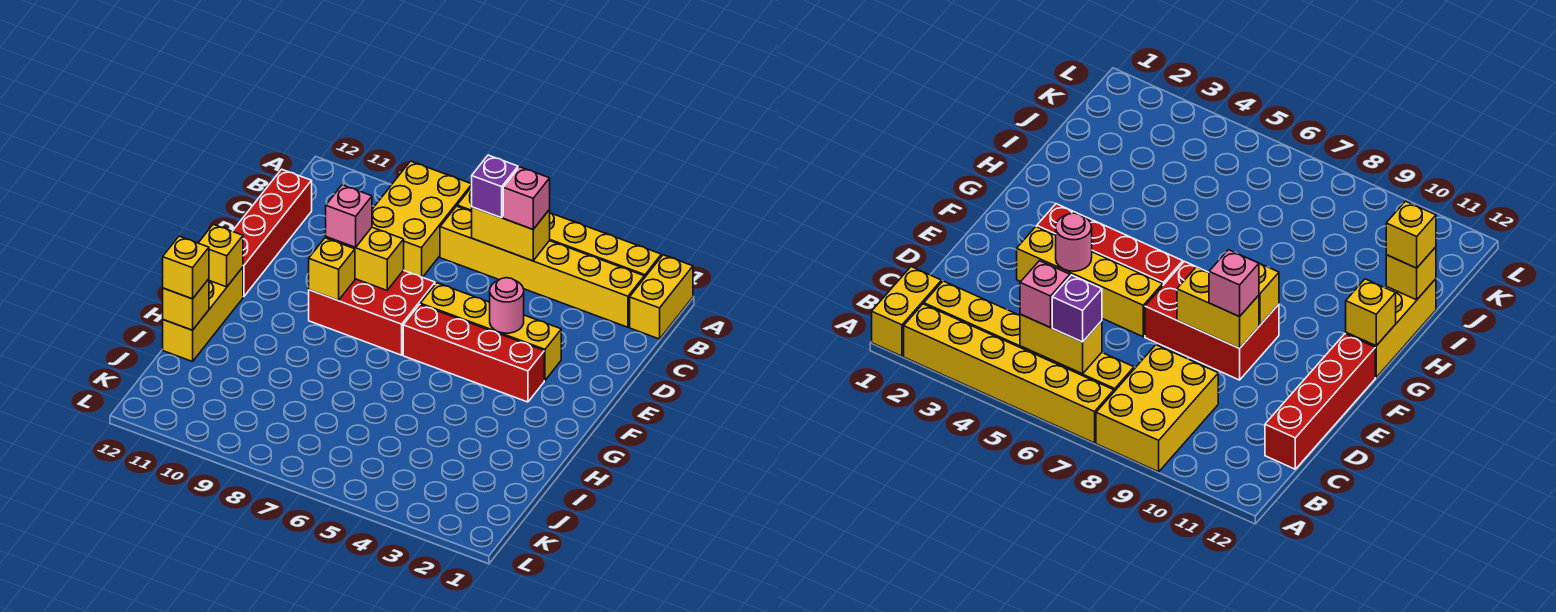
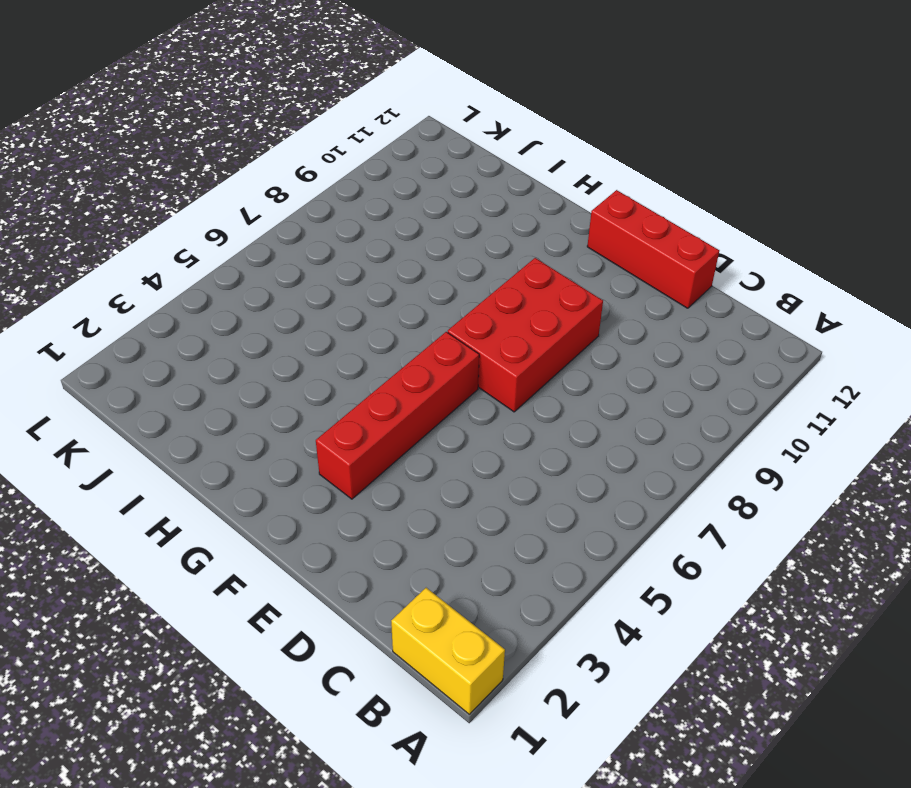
red 1x3 brick [587,190,719,308] -> red 1x4 brick [233,169,312,297]
none -> yellow 1x6 brick [457,187,661,278]
none -> yellow 2x3 brick [372,161,472,277]
none -> yellow 1x6 brick [440,206,644,327]

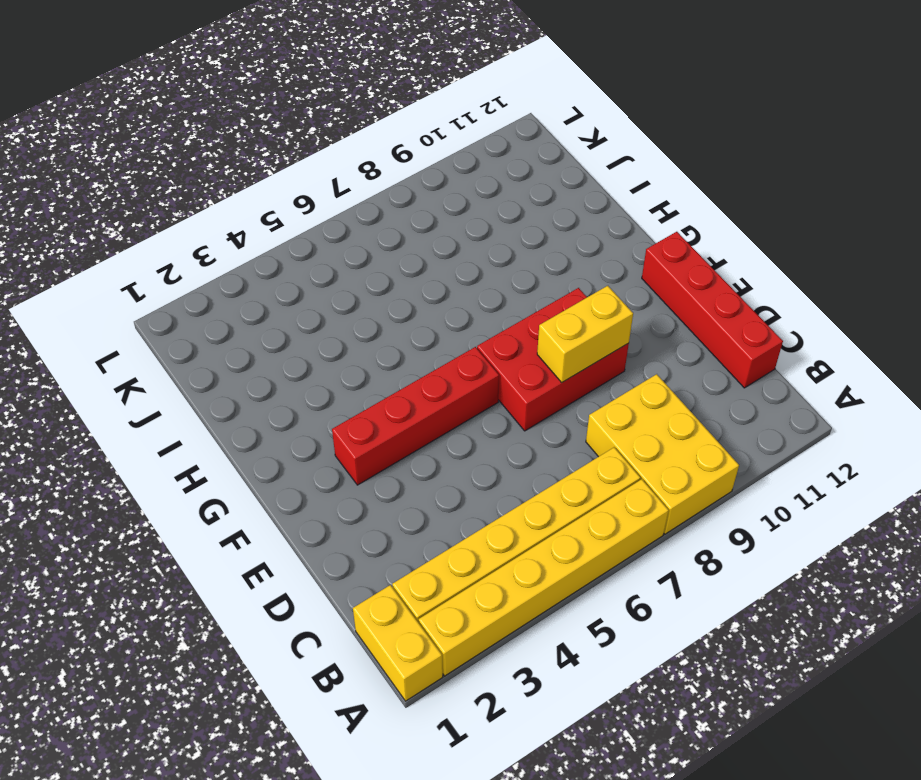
none -> yellow 1x4 brick [420,283,561,380]
none -> yellow 1x3 brick [163,267,243,362]
none -> yellow 1x2 brick [472,207,550,261]

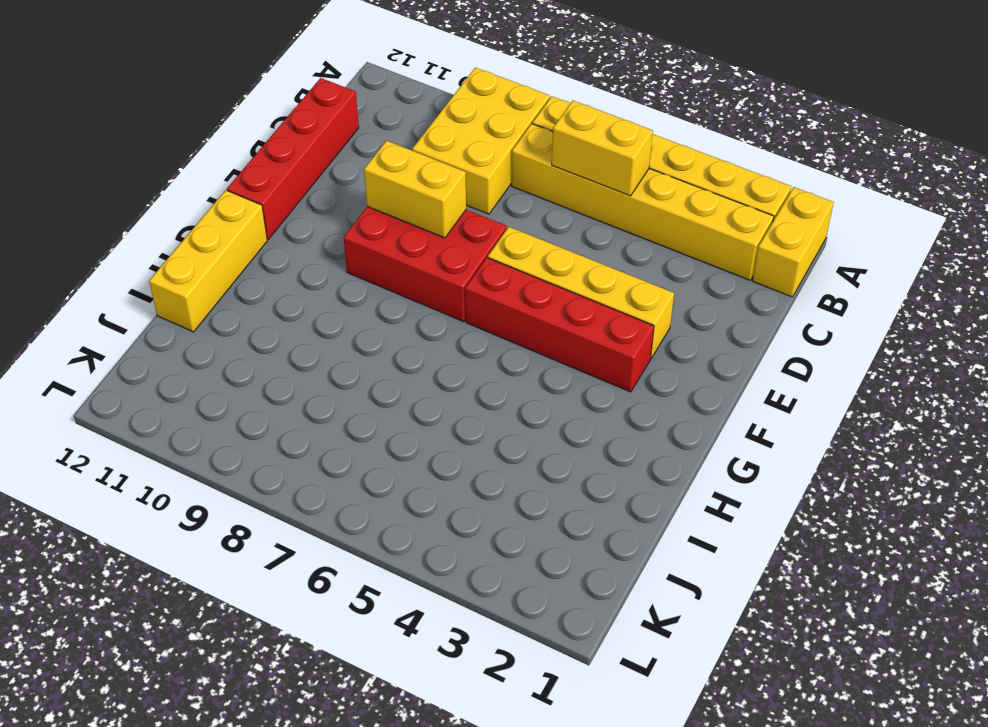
none -> pink 1x1 round brick [490,278,524,333]
none -> yellow 1x1 brick [309,238,355,300]
none -> yellow 1x1 brick [199,224,243,287]

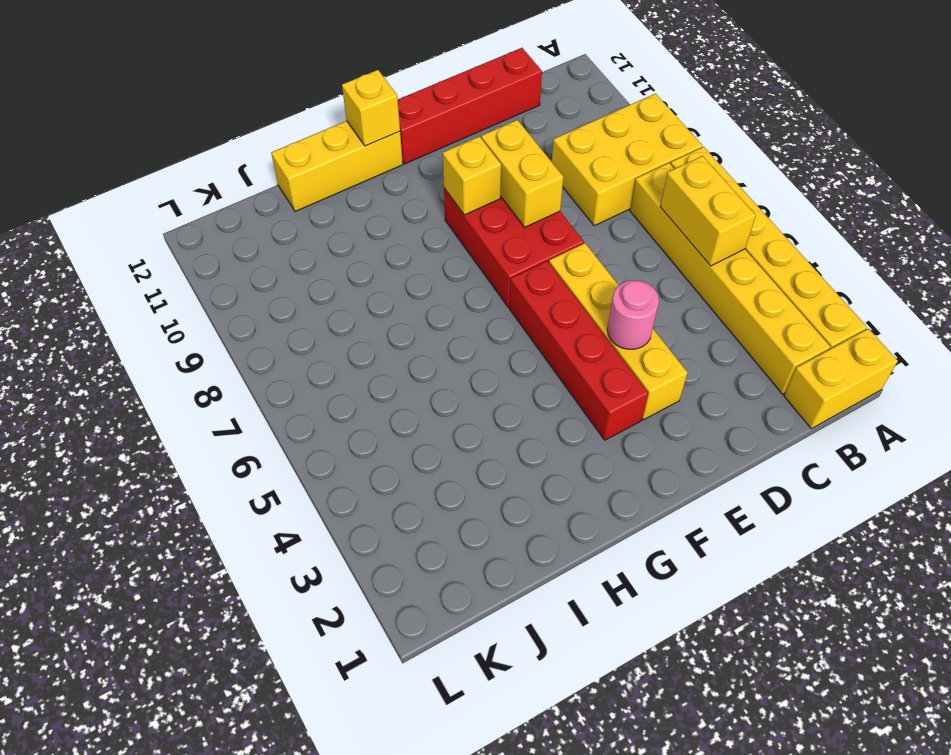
none -> yellow 1x1 brick [163,279,209,330]
none -> pink 1x1 brick [503,167,550,229]
none -> purple 1x1 brick [472,155,518,218]

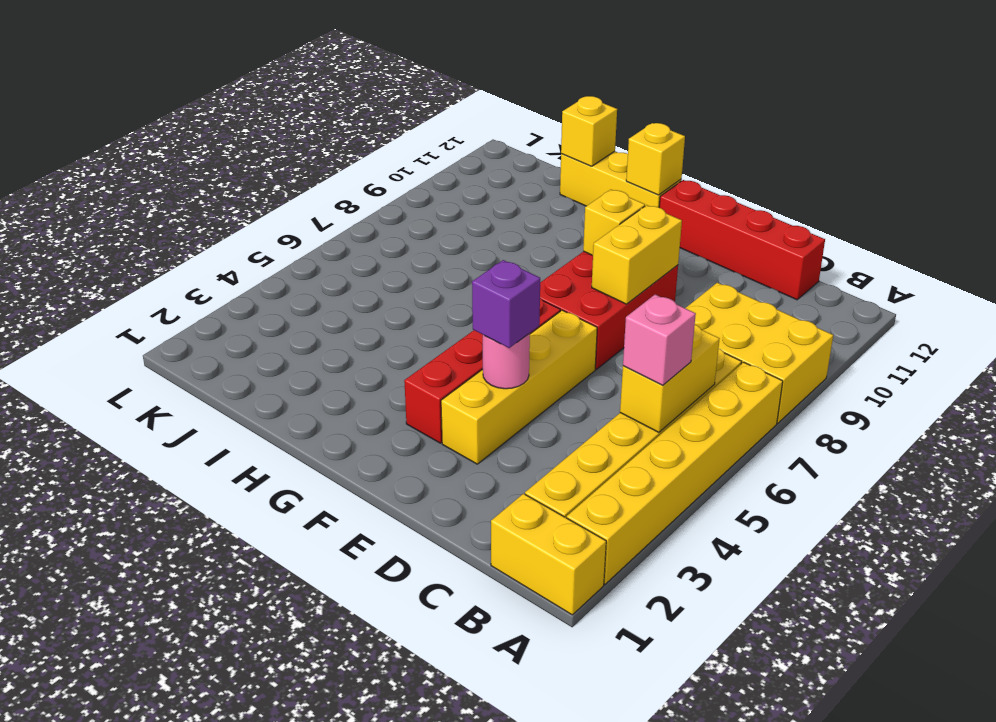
purple 1x1 brick [472,260,540,348] -> purple 1x1 brick moved to [472,155,518,218]
none -> pink 1x1 brick [326,185,372,247]
none -> yellow 1x1 brick [163,236,209,299]

